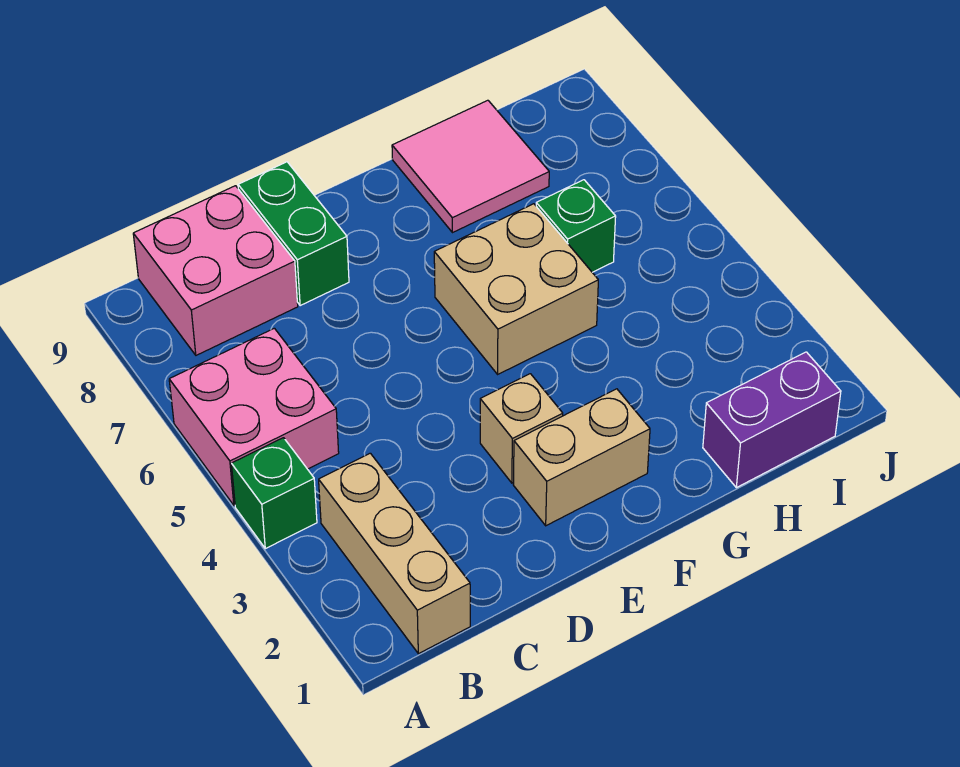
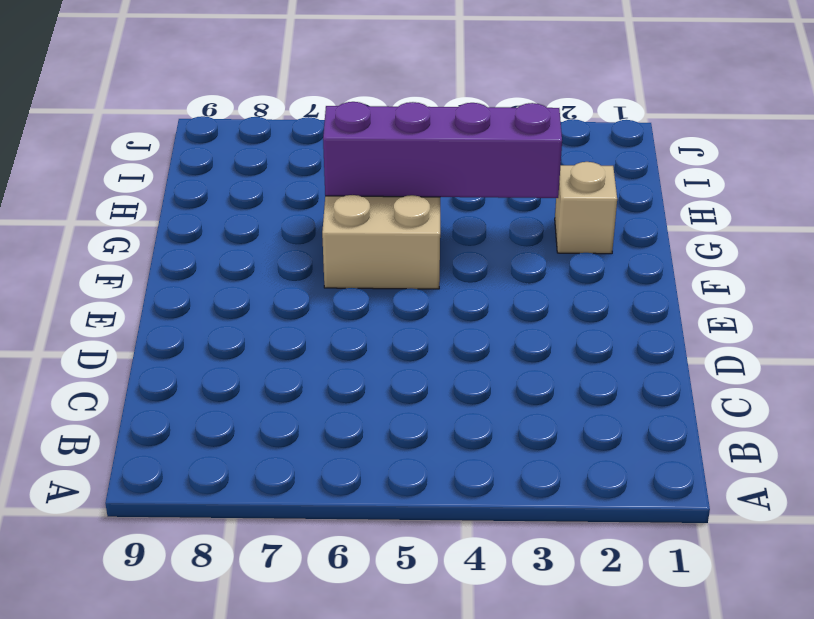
tan 1x1 brick [555,162,617,254] -> tan 1x1 brick moved to [480,374,563,483]
purple 1x4 brick [323,102,562,198] -> none
none -> green 1x1 brick [231,438,317,549]
none -> pink 2x2 brick [169,328,339,505]

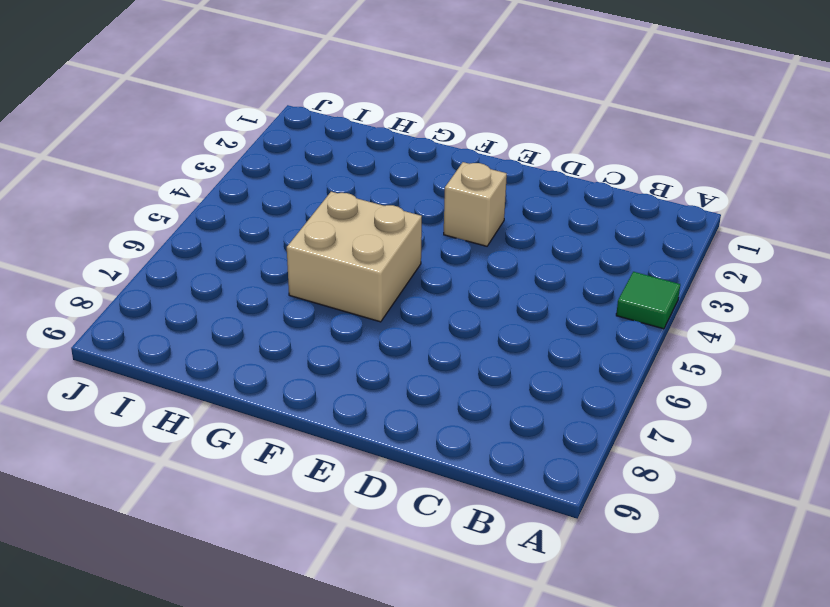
green 1x1 tile [616,272,680,329] -> green 1x1 brick [231,438,317,549]
none -> pink 2x2 brick [169,328,339,505]
none -> tan 1x3 brick [319,453,470,654]

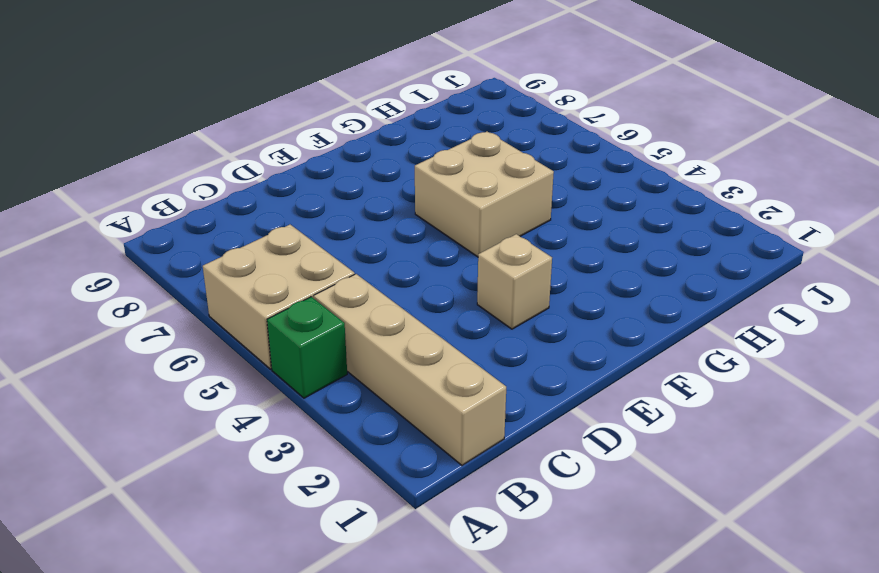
tan 2x2 brick [203,225,355,369] -> pink 2x2 brick [169,328,339,505]
tan 1x4 brick [314,274,506,465] -> tan 1x3 brick [319,453,470,654]
none -> pink 2x2 brick [133,186,298,355]
none -> green 1x2 brick [238,162,349,306]

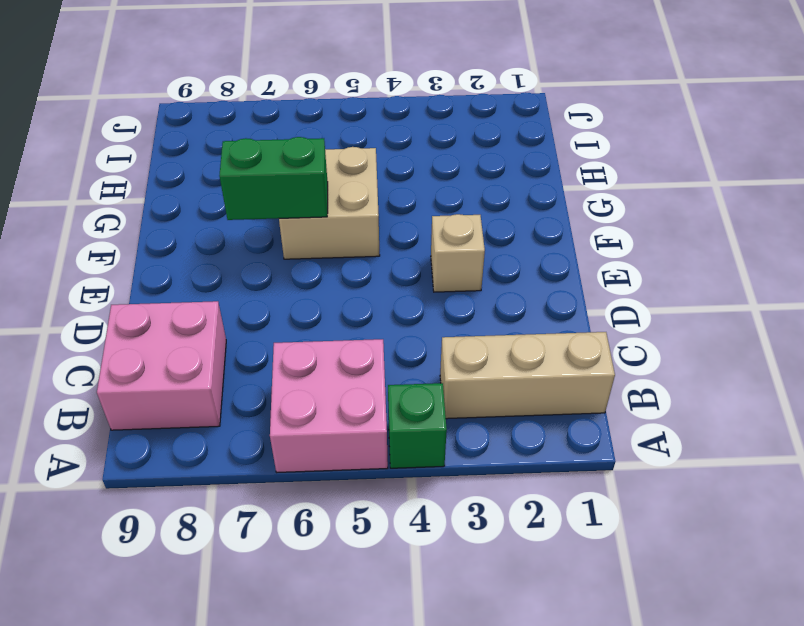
green 1x2 brick [219,137,328,220] -> green 1x2 brick moved to [238,162,349,306]
none -> tan 1x2 brick [513,389,650,526]
none -> pink 2x2 tile [392,100,549,233]

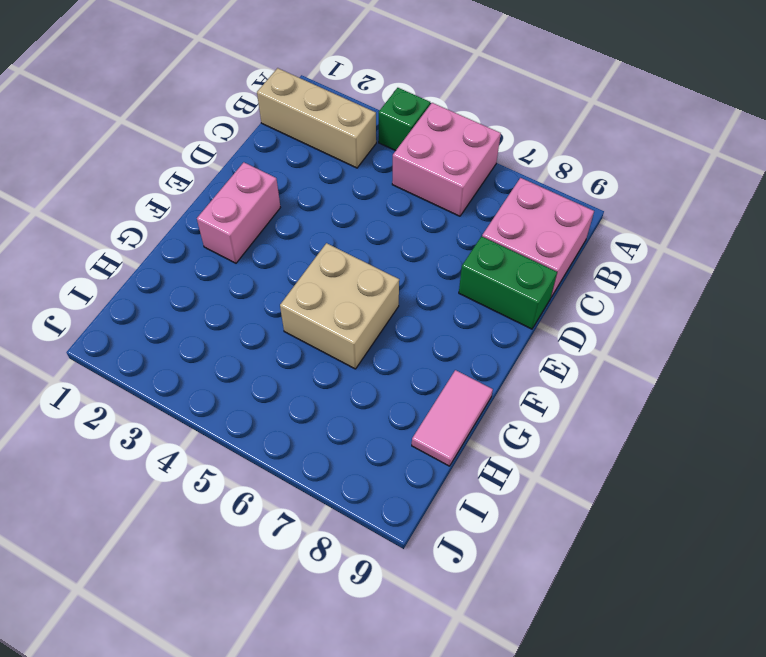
pink 1x2 brick [197,162,280,263] -> tan 1x2 brick [513,389,650,526]
pink 1x2 tile [412,370,493,466] -> pink 2x2 tile [392,100,549,233]
none -> tan 1x1 brick [480,374,563,483]
none -> purple 1x2 brick [703,352,841,488]

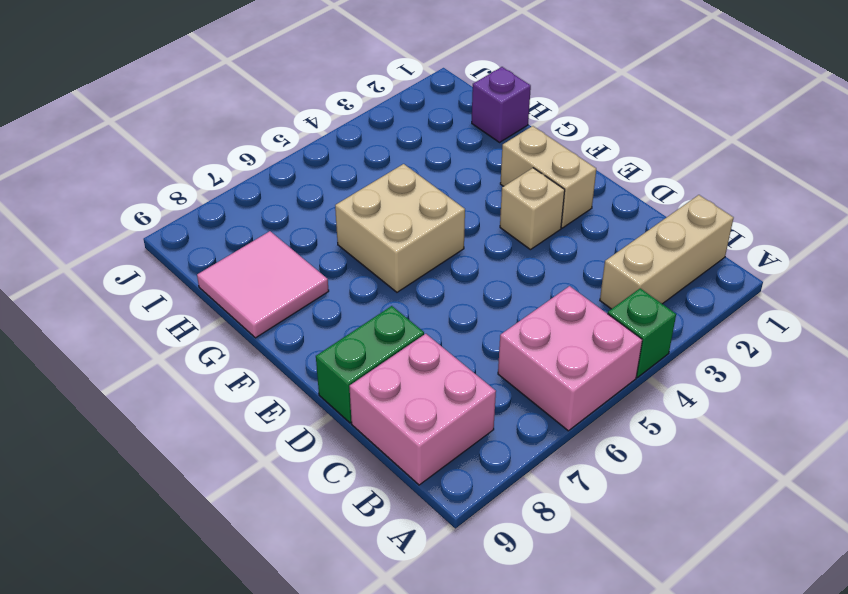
purple 1x1 brick [472,67,531,142] -> purple 1x2 brick [703,352,841,488]
none -> green 1x1 brick [536,180,616,272]

